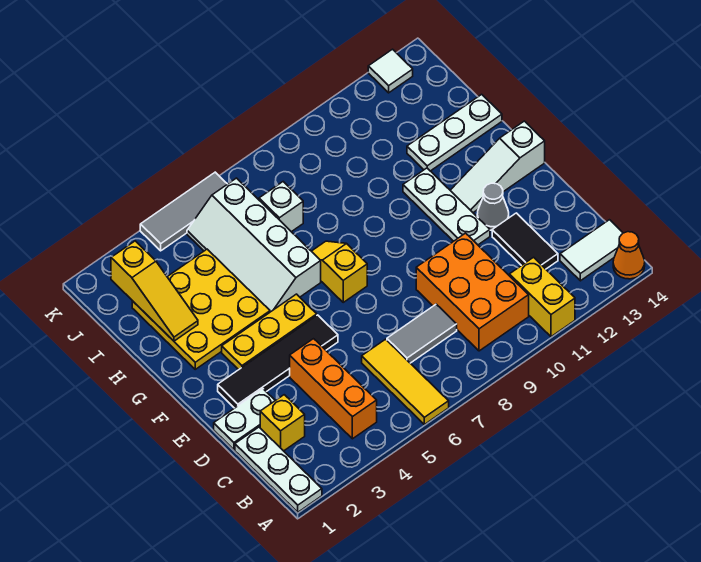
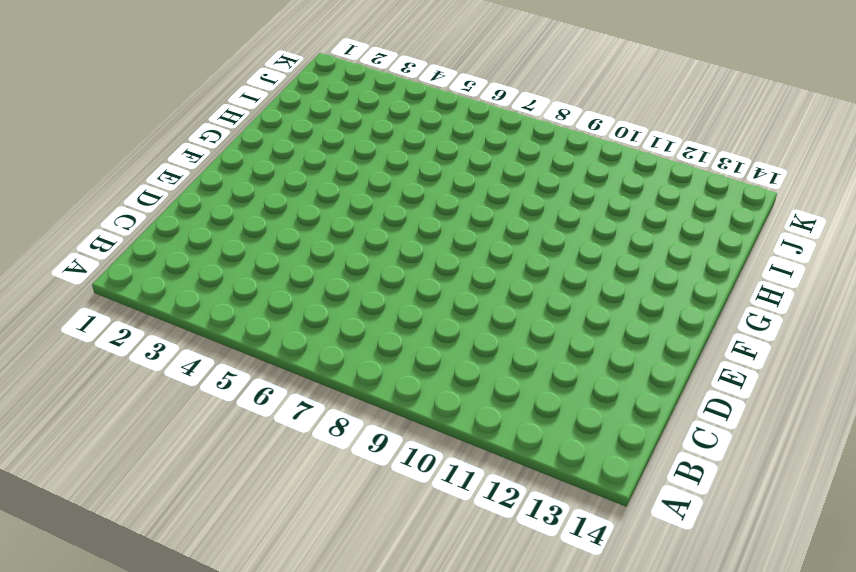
none -> white 1x3 plate [235,427,322,512]
none -> yellow 1x3 tile [362,339,449,424]
none -> yellow 1x2 brick [509,257,575,337]

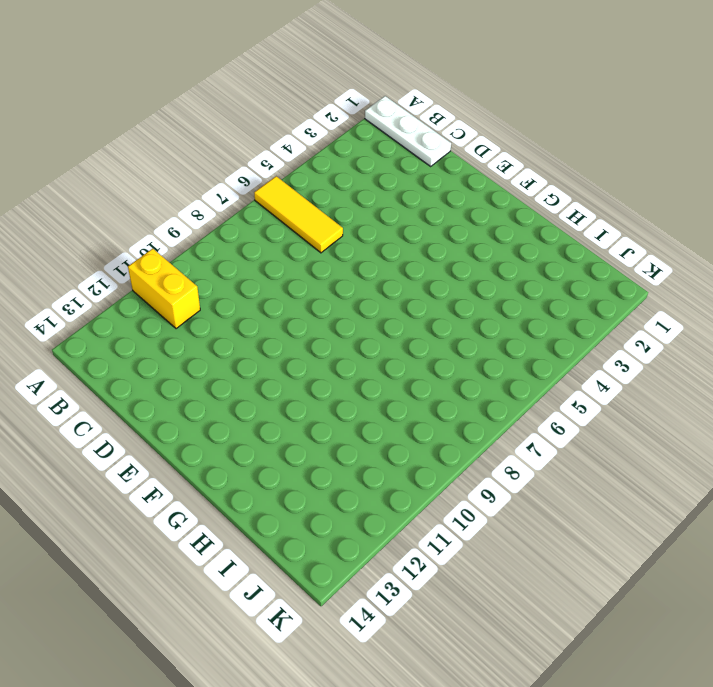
none -> orange 1x1 cone [613,232,645,279]
none -> orange 1x3 brick [290,339,377,439]
none -> orange 2x3 brick [416,233,529,351]

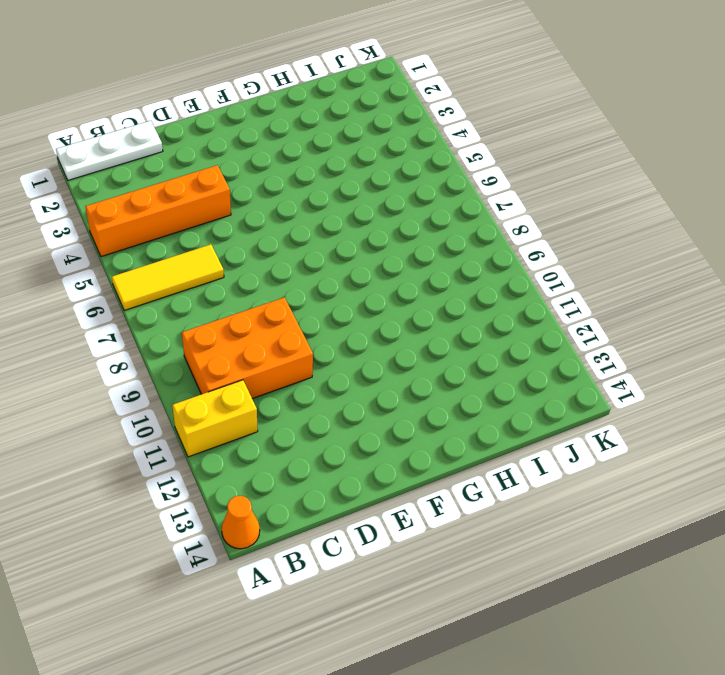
orange 1x4 brick [85,165,231,257] -> orange 1x3 brick [290,339,377,439]
none -> white 1x2 tile [560,220,623,281]
none -> yellow 1x1 brick [260,395,305,451]
none -> grey 1x2 tile [387,304,457,363]

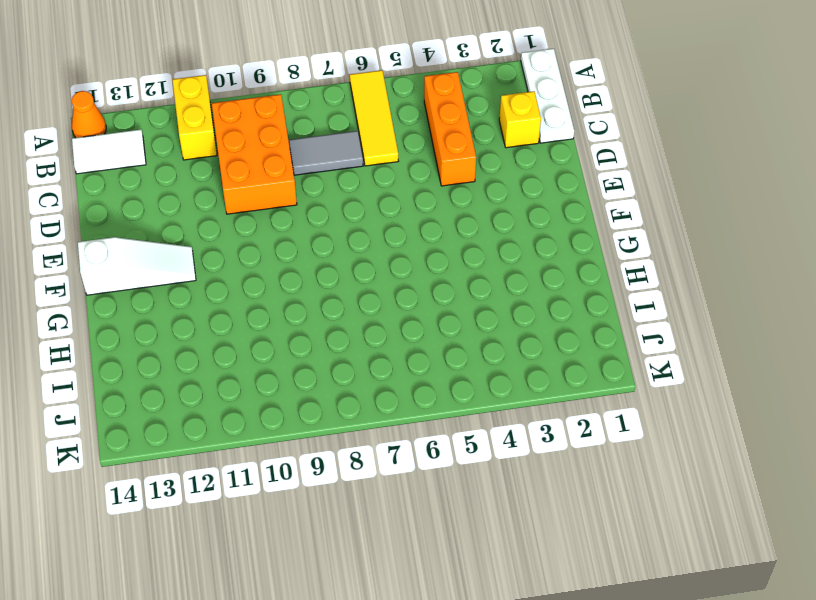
none -> black 1x2 tile [492,213,558,269]
none -> white 1x2 plate [214,389,275,450]
none -> black 1x4 tile [218,315,338,408]

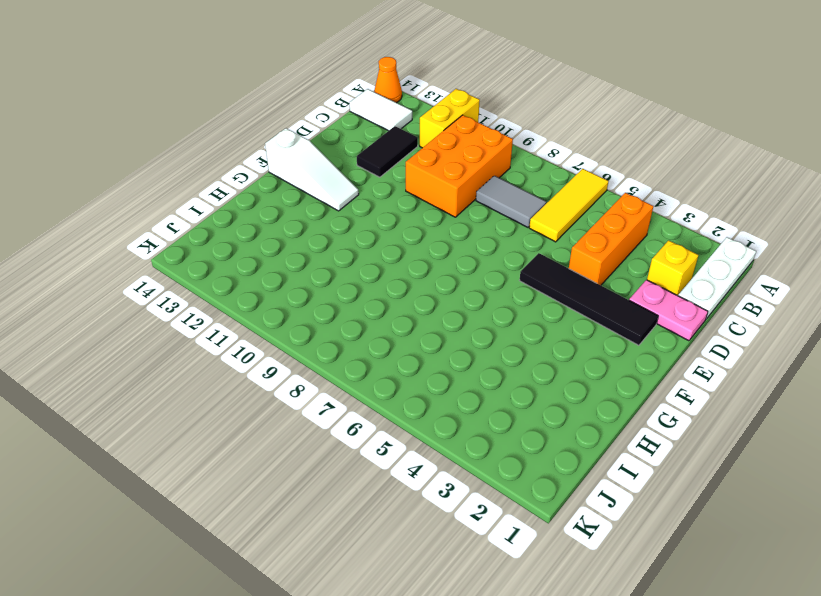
pink 1x2 plate [629,280,708,341] -> white 1x2 plate [214,389,275,450]
none -> white 1x3 plate [403,168,490,245]
none -> grey 1x1 cone [477,183,509,230]
none -> yellow 1x3 plate [222,294,317,370]

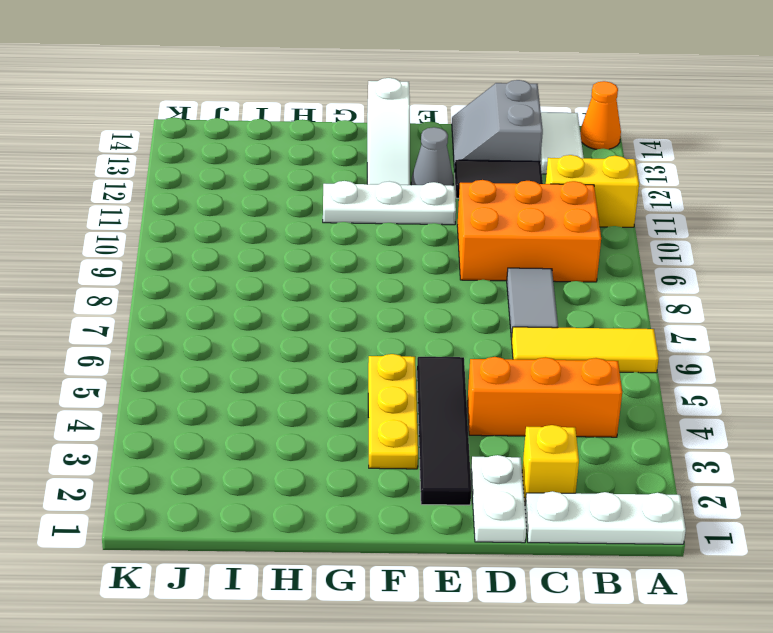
grey 2x2 slope [452,80,543,172] -> none
none -> yellow 1x2 slope [312,241,367,302]
none -> yellow 3x3 plate [132,249,270,369]
none -> white 2x4 slope [187,178,321,312]

